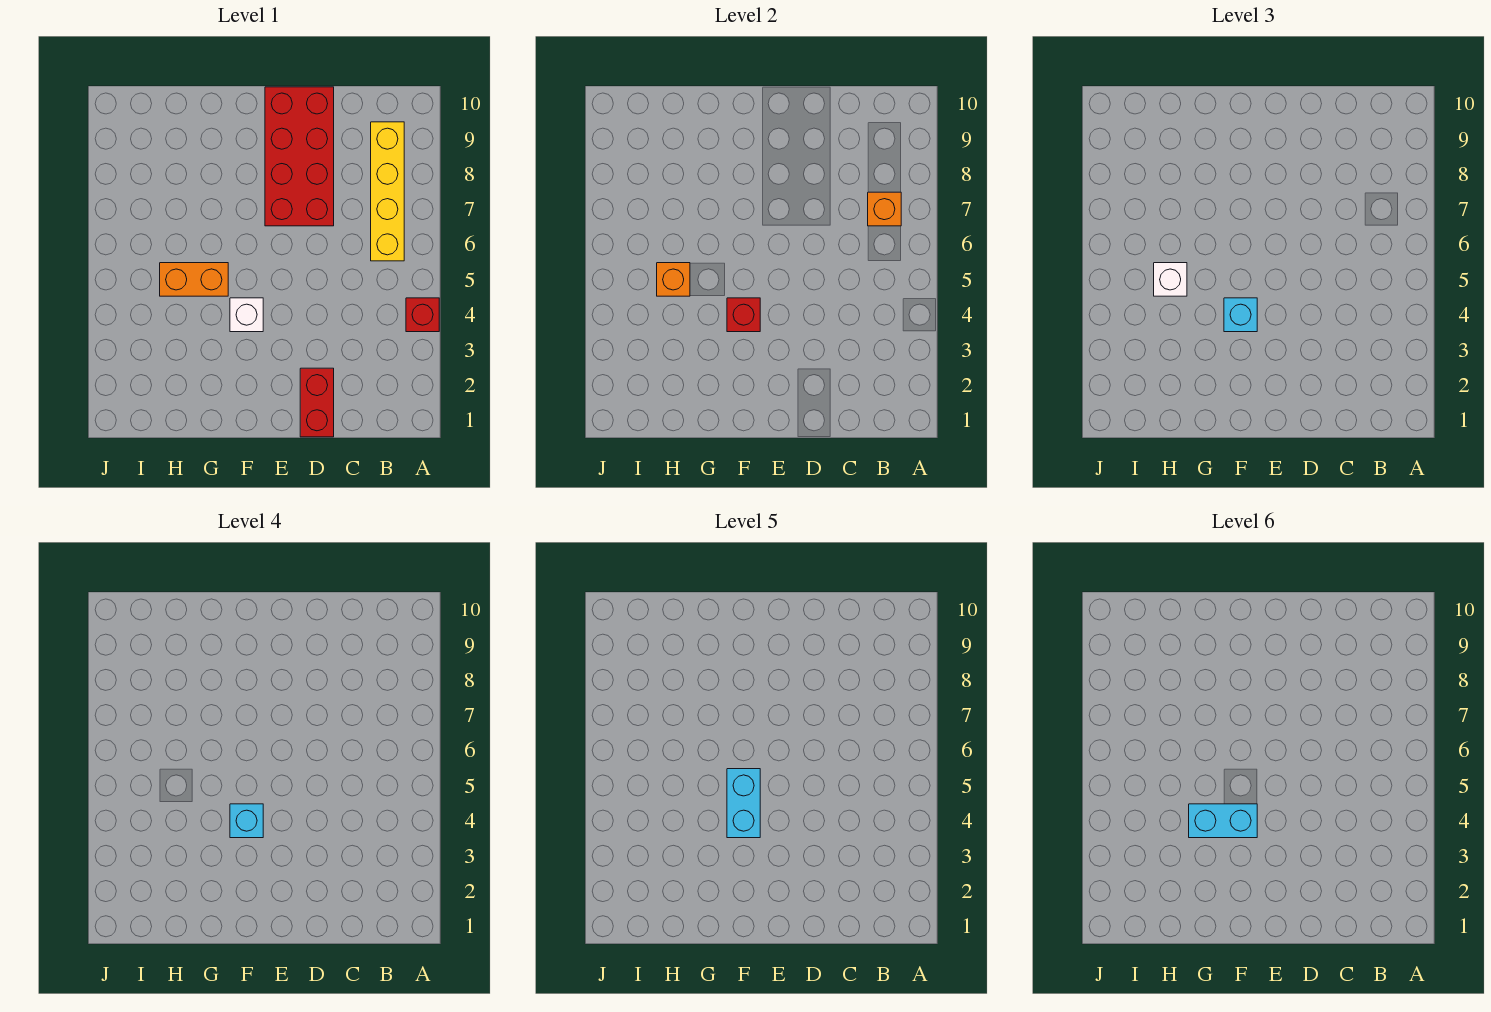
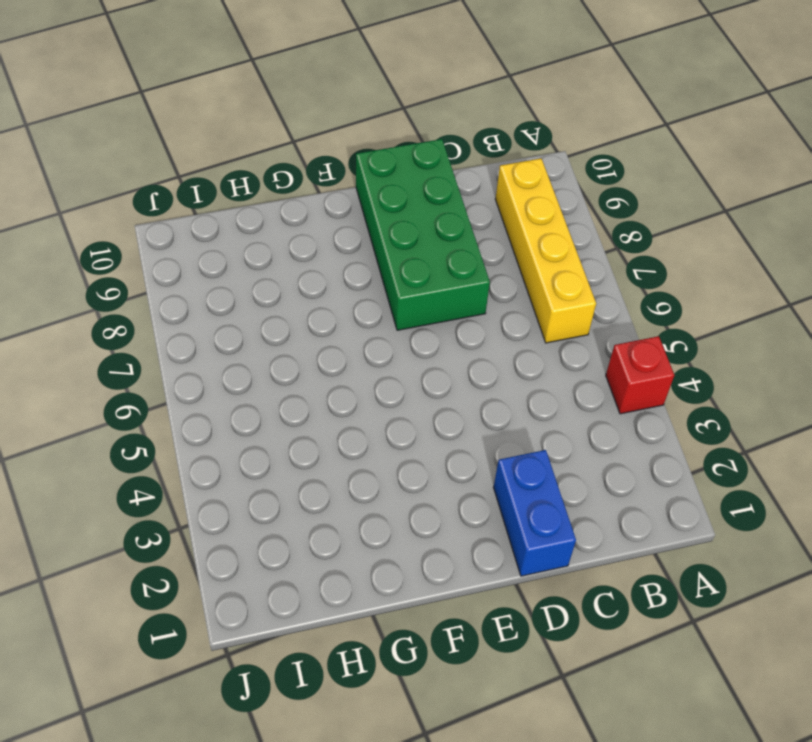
blue 1x2 brick [494,450,576,576] -> red 1x2 brick [300,368,334,437]
green 2x4 brick [356,139,490,330] -> red 2x4 brick [265,87,334,226]
none -> white 1x1 brick [230,298,263,332]
none -> orange 1x2 brick [160,263,228,296]
none -> orange 1x1 brick [868,192,901,226]

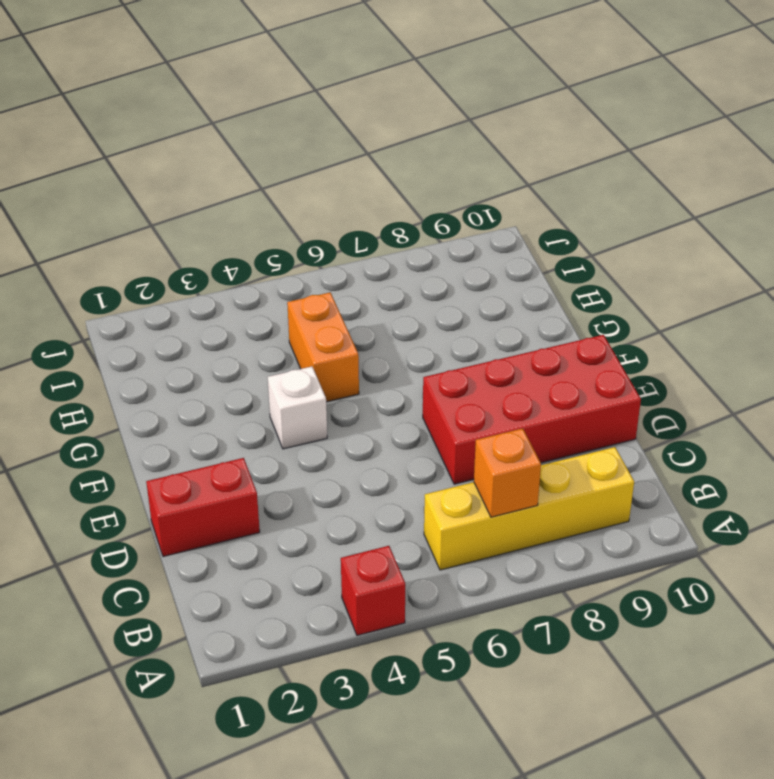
none -> red 1x1 brick [727,298,760,332]
none -> orange 1x1 brick [657,263,690,296]
none -> cyan 1x1 brick [1224,298,1257,332]

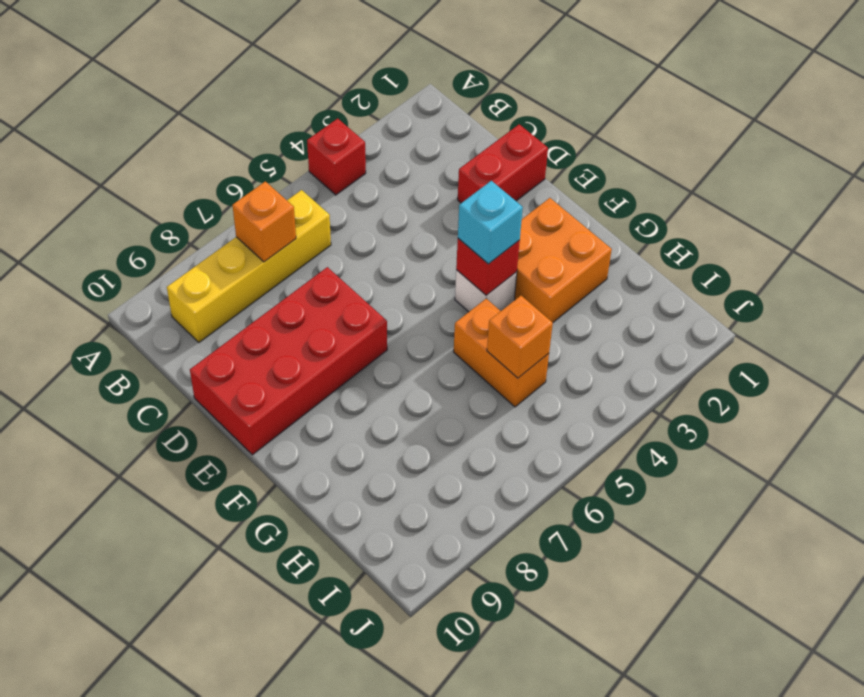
orange 2x2 brick [514,198,612,322] -> none
none -> white 1x1 brick [1154,263,1187,296]
none -> cyan 1x1 brick [230,804,263,838]
none -> cyan 1x2 brick [727,769,760,838]

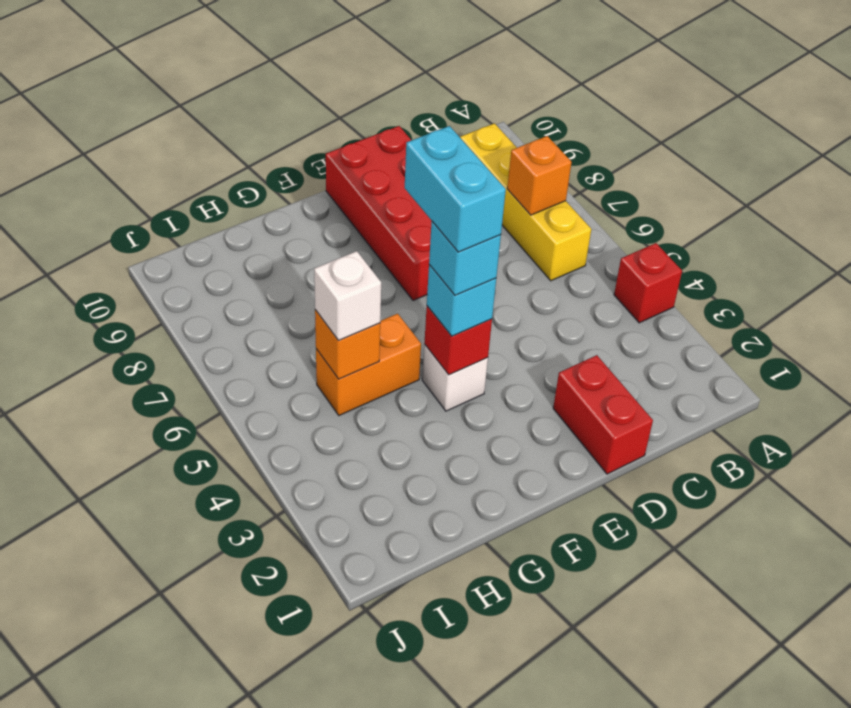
none -> cyan 1x2 brick [1189,804,1257,838]

